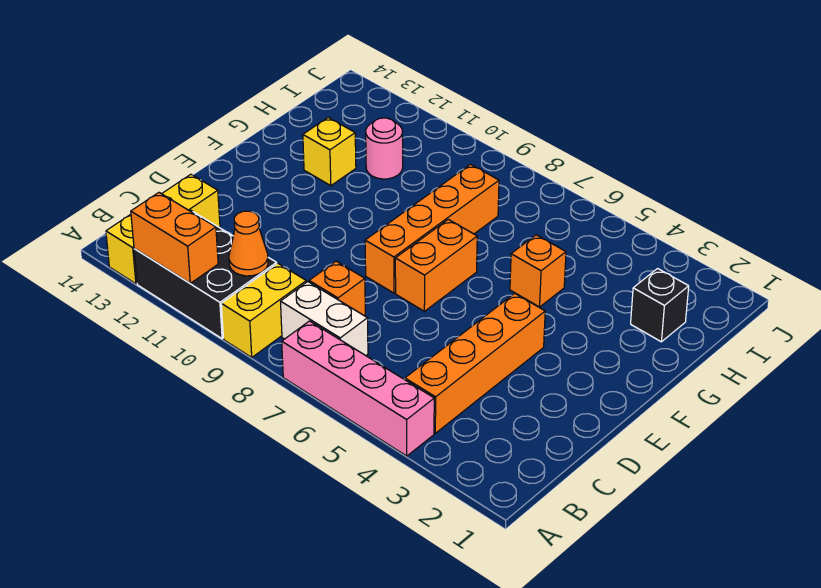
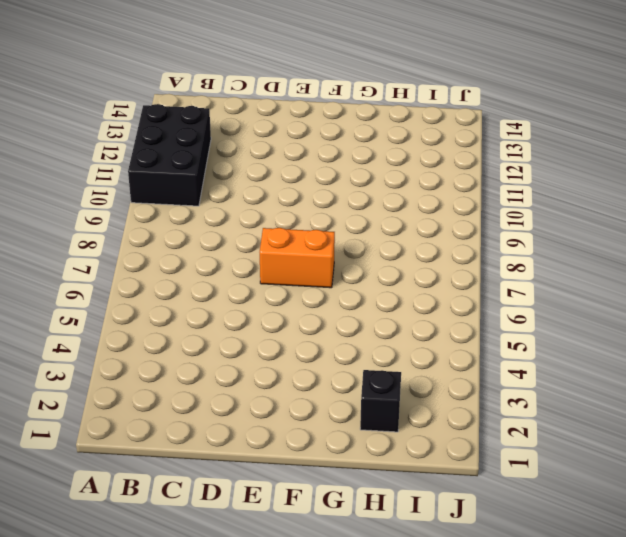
none -> pink 1x4 brick [282,321,434,456]
none -> yellow 1x2 brick [221,264,306,357]
none -> yellow 1x3 brick [106,174,220,284]

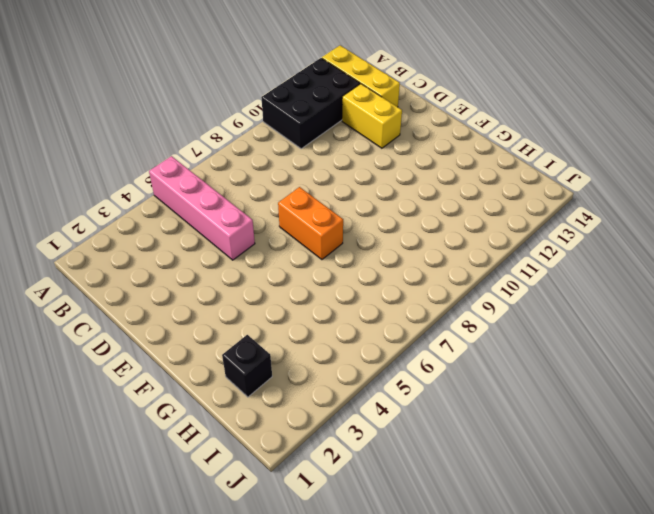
pink 1x4 brick [149,156,255,260] -> pink 1x4 brick turned to [282,321,434,456]
yellow 1x2 brick [342,84,402,148] -> yellow 1x2 brick moved to [221,264,306,357]
none -> orange 1x4 brick [405,293,545,433]
none -> white 1x2 brick [281,282,368,356]
none -> orange 1x1 brick [309,261,365,315]

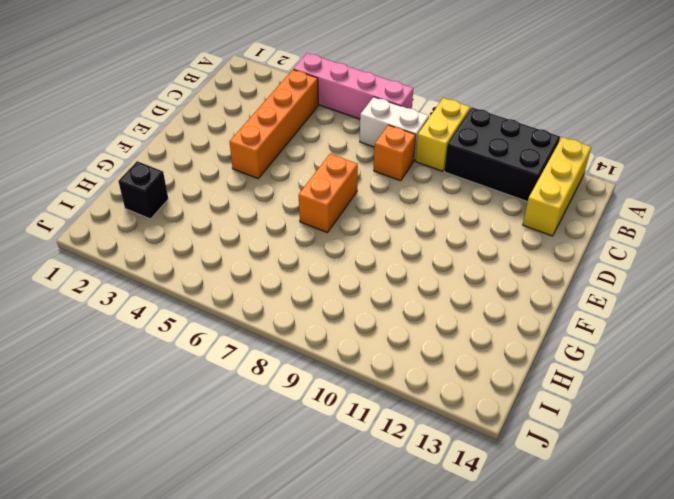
none -> orange 1x4 brick [365,164,499,293]
none -> orange 1x1 brick [510,235,566,307]
none -> yellow 1x1 brick [303,117,356,186]

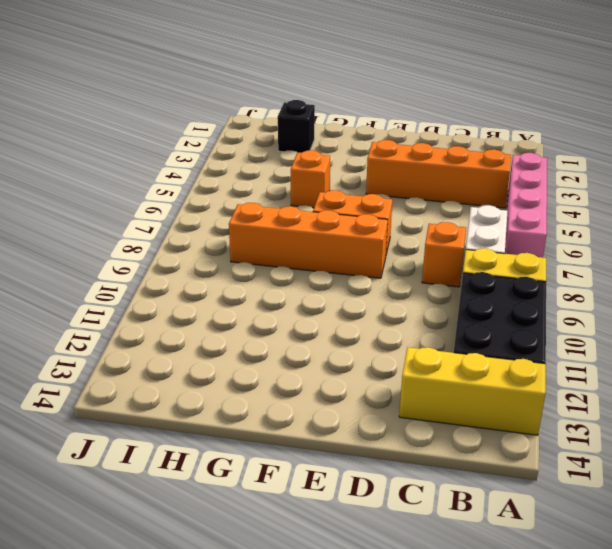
none -> yellow 1x1 brick [303,117,356,186]
none -> pink 1x1 round brick [366,118,403,179]
none -> orange 1x2 brick [131,193,218,283]

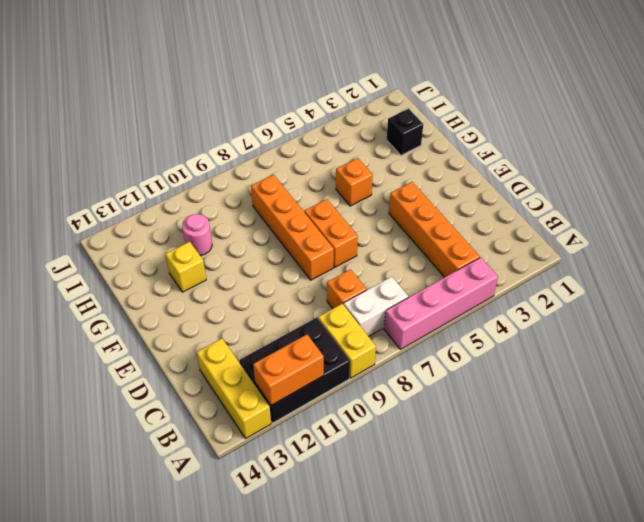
none -> orange 1x1 cone [229,211,268,276]

